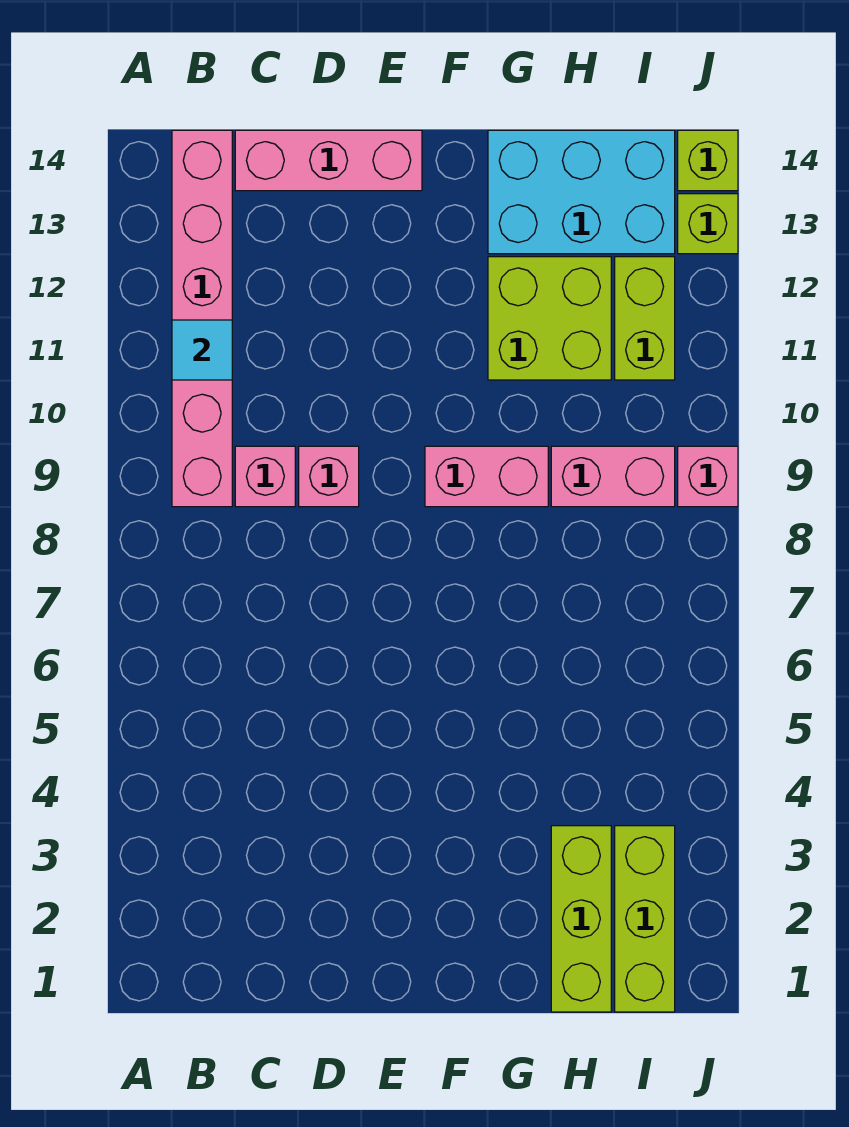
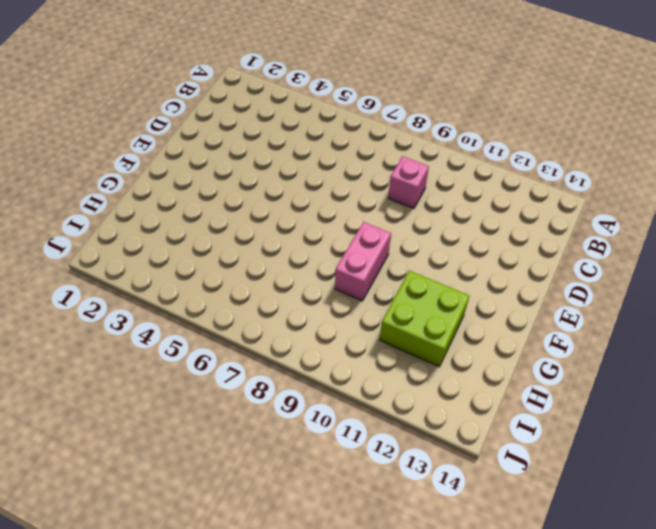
none -> pink 1x6 brick [172,130,232,507]
none -> pink 1x3 brick [235,130,422,191]
none -> pink 1x1 brick [299,446,359,507]

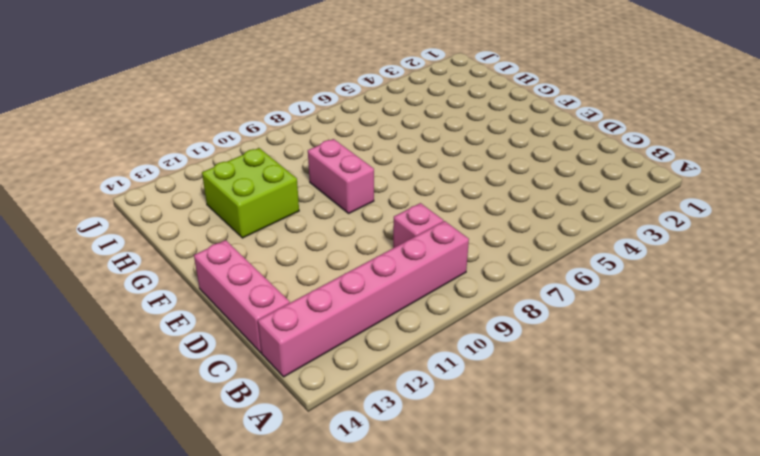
none -> pink 1x1 brick [299,446,359,507]
none -> cyan 2x3 brick [488,130,675,254]
none -> lime 1x3 brick [551,826,611,1012]

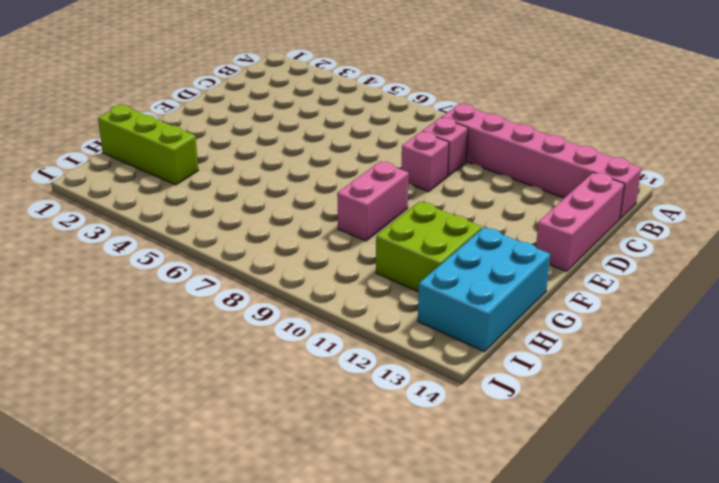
none -> pink 1x2 brick [551,446,675,507]
none -> lime 1x3 brick [615,826,675,1012]
none -> lime 1x2 brick [615,257,675,380]

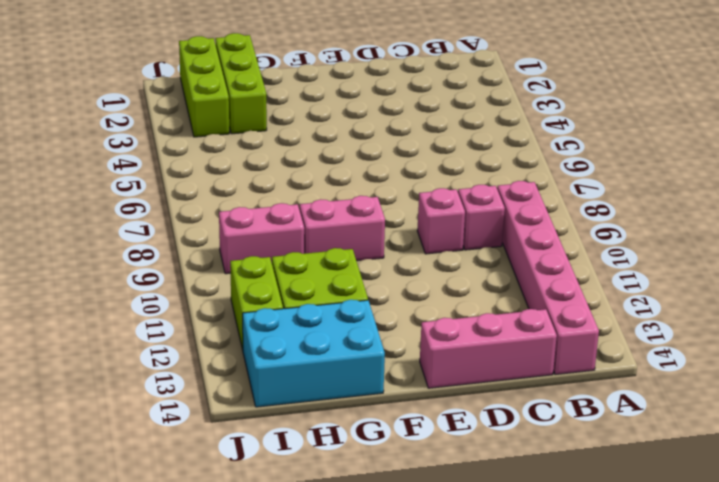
none -> pink 1x1 brick [678,446,738,507]
none -> lime 1x1 brick [678,194,738,254]
none -> lime 1x1 brick [678,130,738,191]

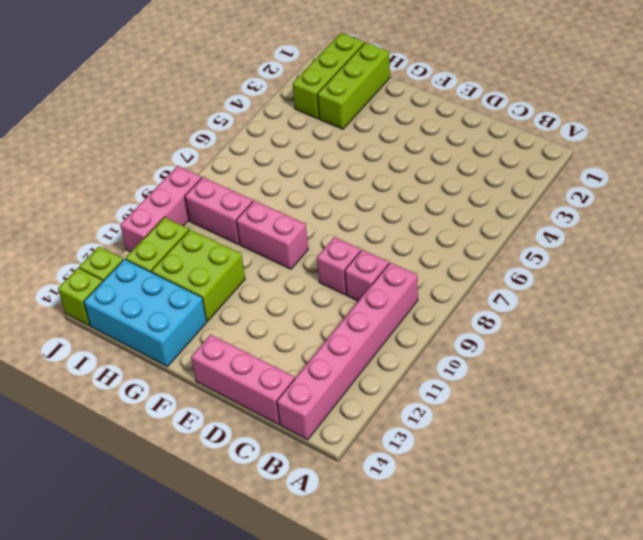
pink 1x3 brick [120,166,202,252] -> pink 1x1 brick [678,446,738,507]
none -> cyan 1x1 tile [172,320,232,380]

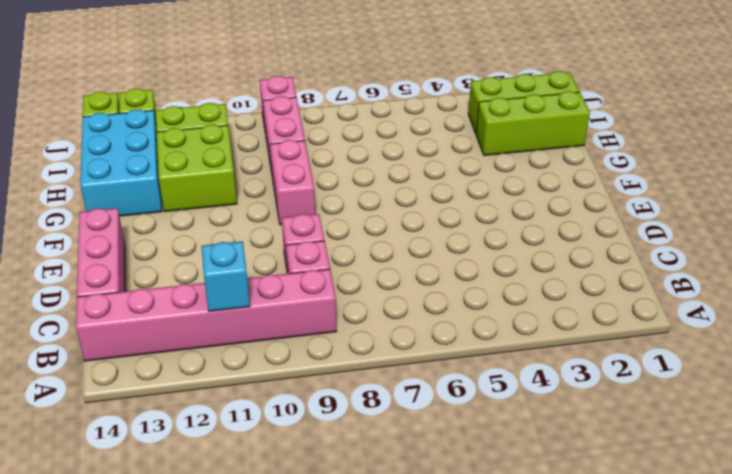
cyan 1x1 brick [201,241,250,311] -> cyan 1x1 tile [172,320,232,380]

